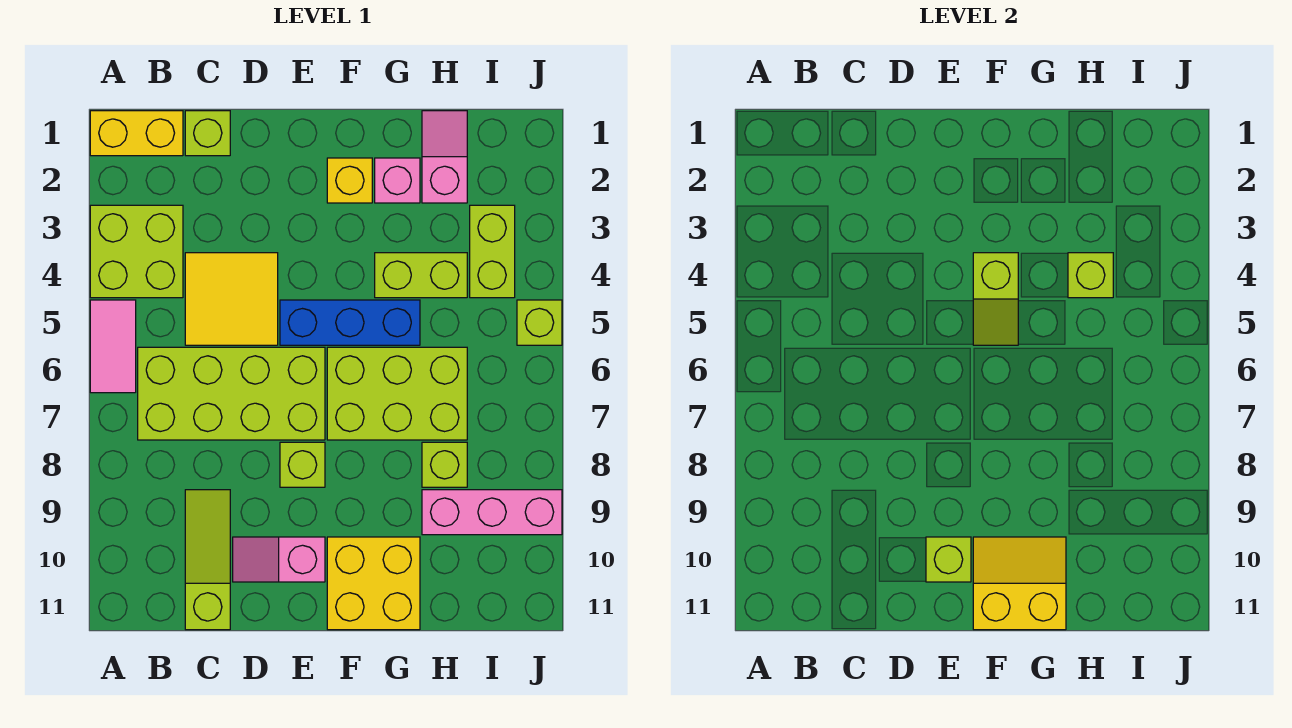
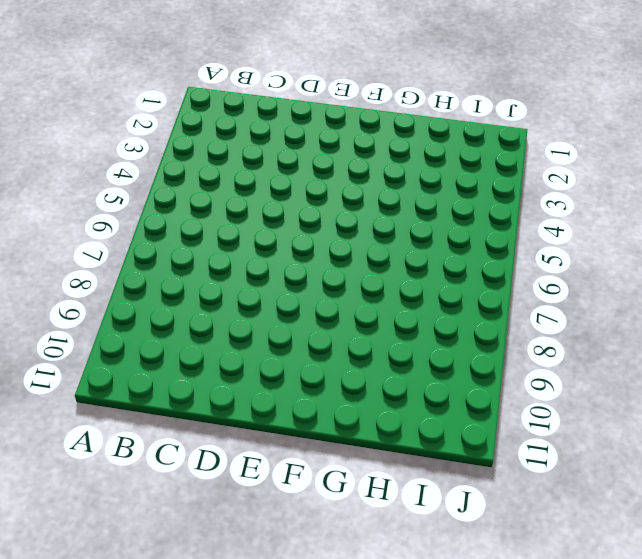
none -> yellow 1x2 brick [90,111,183,156]
none -> lime 2x2 brick [90,205,183,298]
none -> pink 1x2 tile [90,300,136,393]

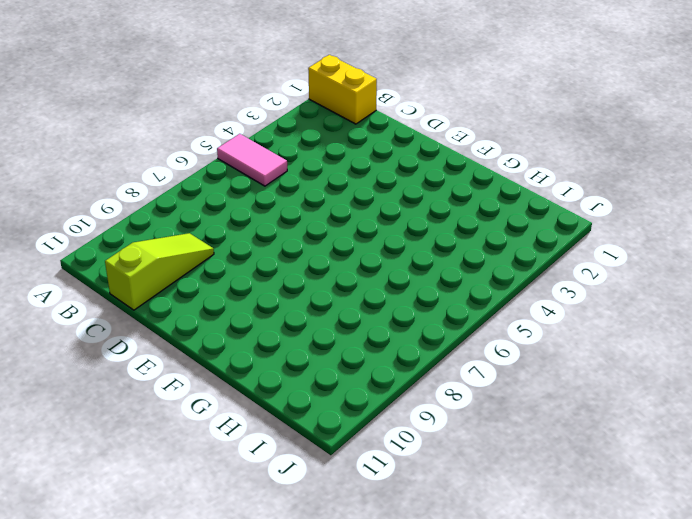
pink 1x2 tile [217,134,287,186] -> pink 1x2 tile turned to [90,300,136,393]
none -> lime 2x2 brick [90,205,183,298]
none -> lime 2x4 brick [138,347,325,440]
none -> lime 1x1 brick [185,111,230,156]

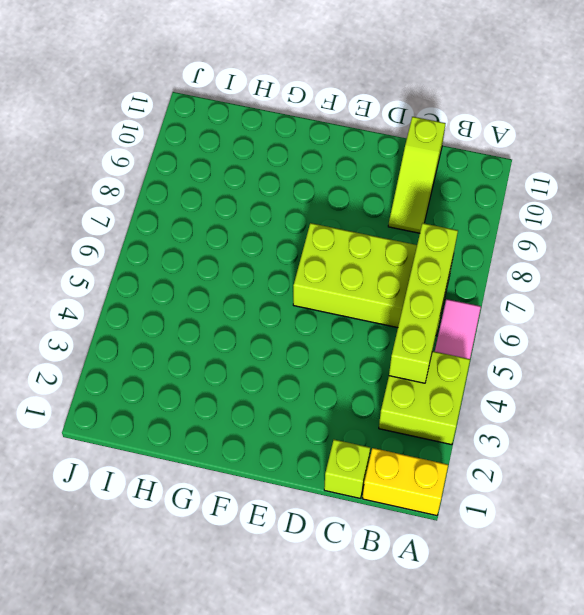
lime 1x4 brick [389,223,458,383] -> none
none -> yellow 2x2 tile [185,253,278,345]
none -> pink 1x2 slope [233,537,325,582]
none -> blue 1x3 brick [280,300,420,345]

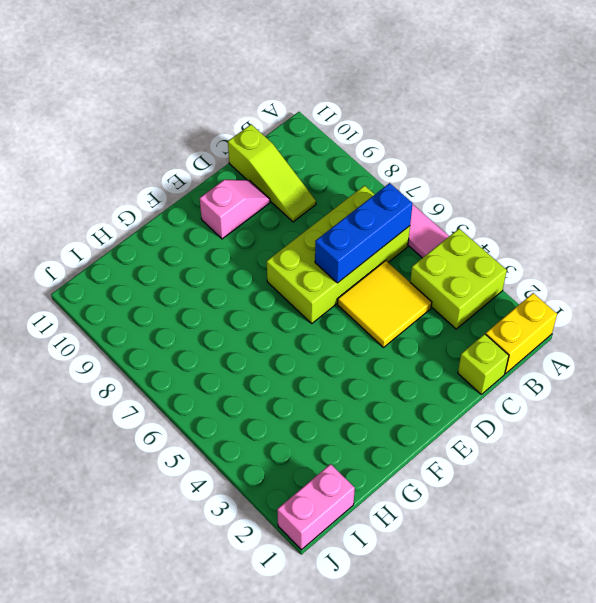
blue 1x3 brick [315,183,413,283] -> blue 1x3 brick moved to [280,300,420,345]
pink 1x2 brick [277,464,355,550] -> none
none -> lime 1x1 brick [280,442,325,487]
none -> yellow 1x1 brick [327,158,372,203]
none -> lime 2x3 brick [327,347,467,440]

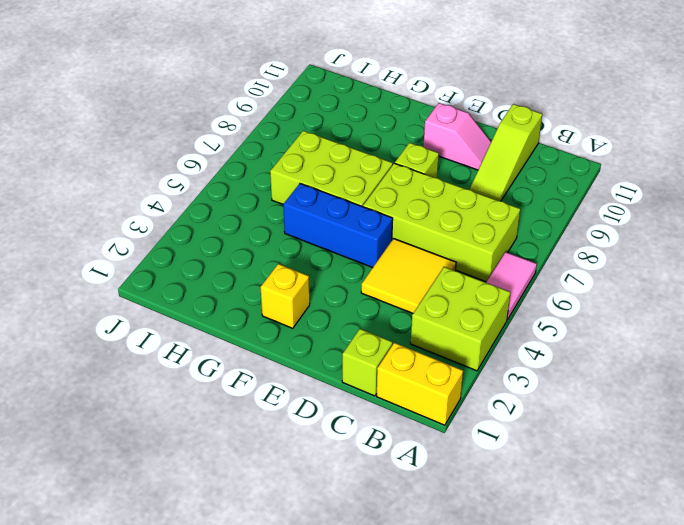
none -> yellow 2x2 brick [327,537,420,630]
none -> pink 1x1 brick [375,158,420,203]
none -> lime 1x2 brick [375,253,467,298]

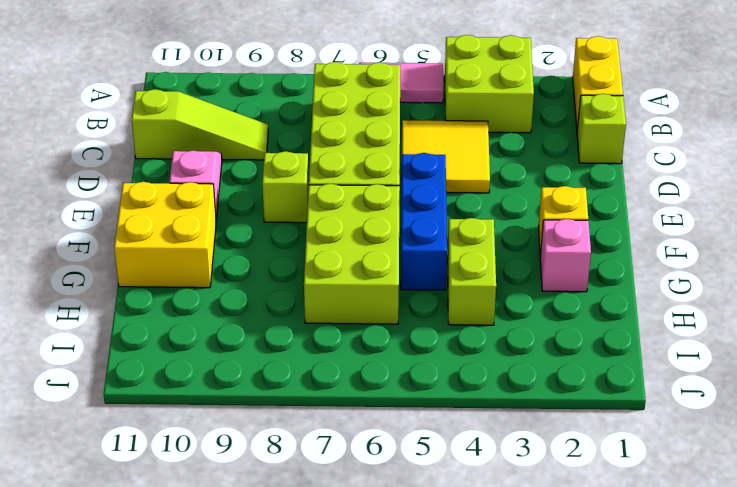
none -> pink 1x2 slope [422,111,467,203]
none -> lime 1x1 brick [422,442,467,487]
none -> pink 1x3 brick [422,490,562,535]

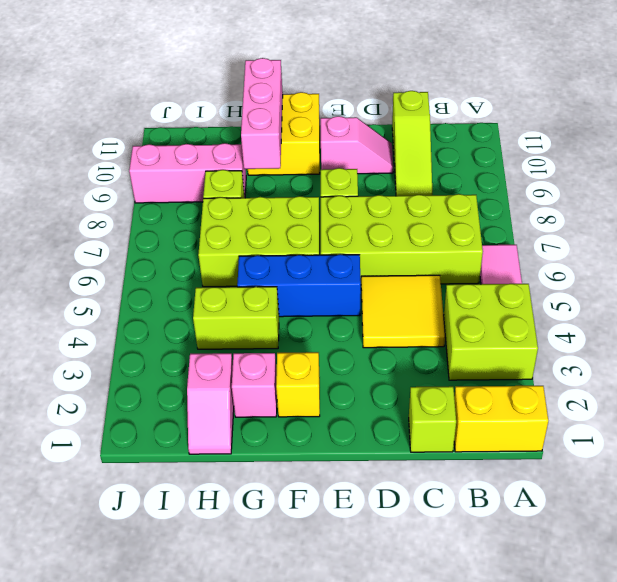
pink 1x3 brick [241,58,283,169] -> yellow 2x2 slope [973,537,1066,630]
none -> lime 1x2 brick [470,205,515,298]
none -> lime 1x1 brick [517,300,562,345]
none -> lime 1x1 brick [926,537,971,582]

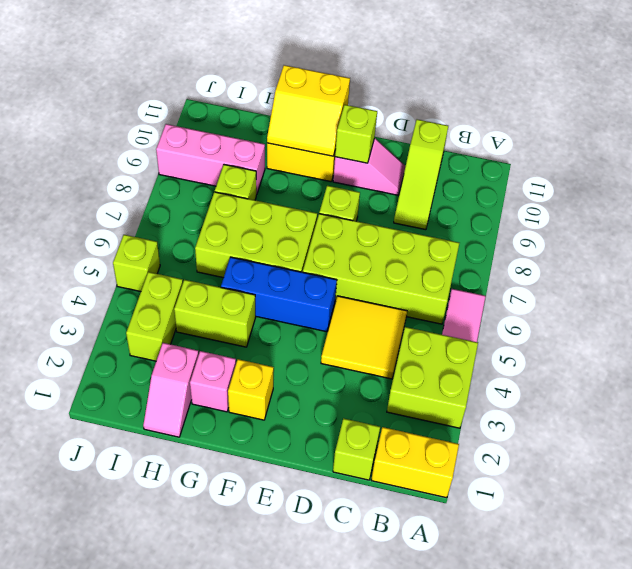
none -> lime 1x2 slope [973,253,1018,345]
none -> lime 1x1 brick [1068,253,1113,298]

